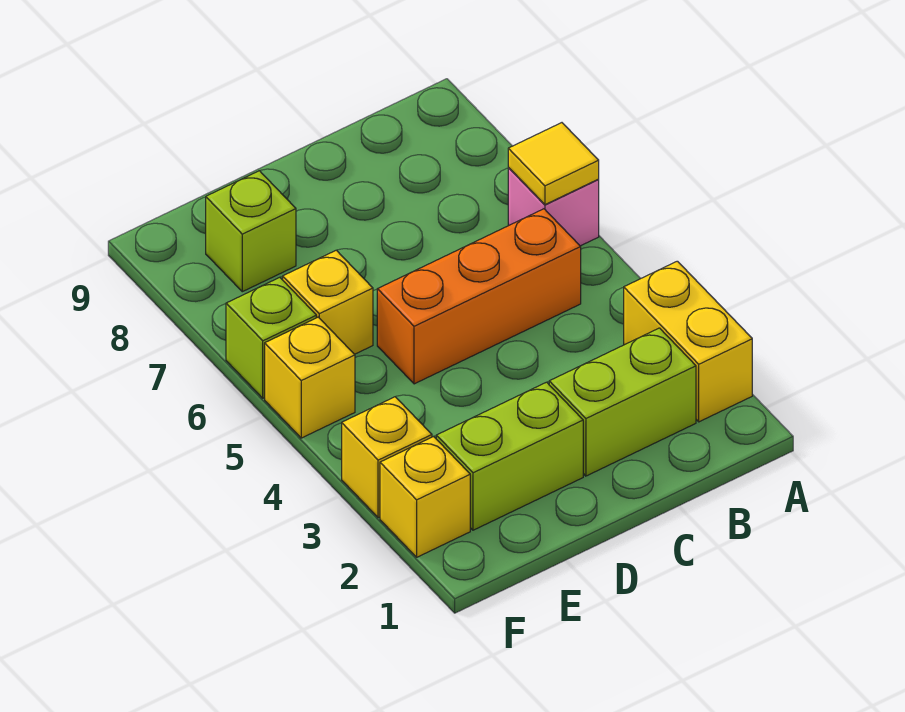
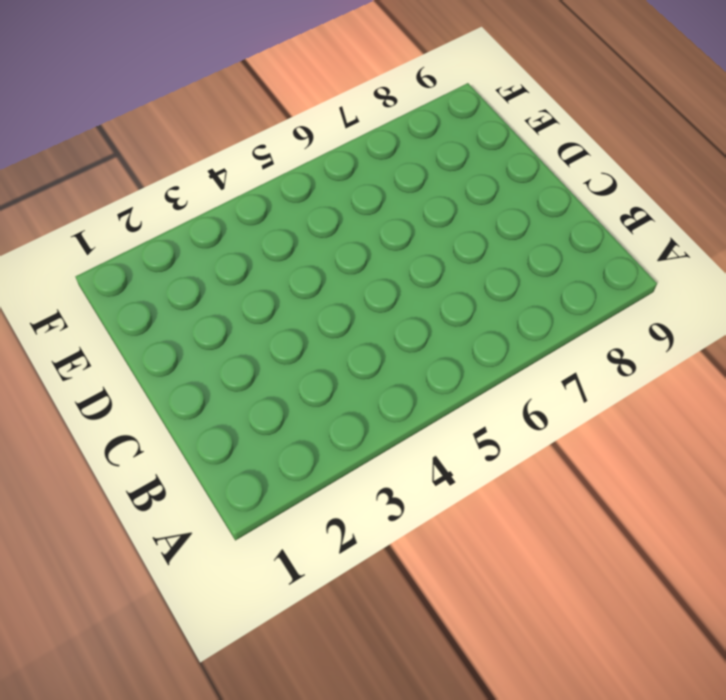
none -> yellow 1x2 brick [624,261,752,422]
none -> pink 1x1 brick [508,168,599,246]
none -> lime 1x2 brick [549,328,696,476]

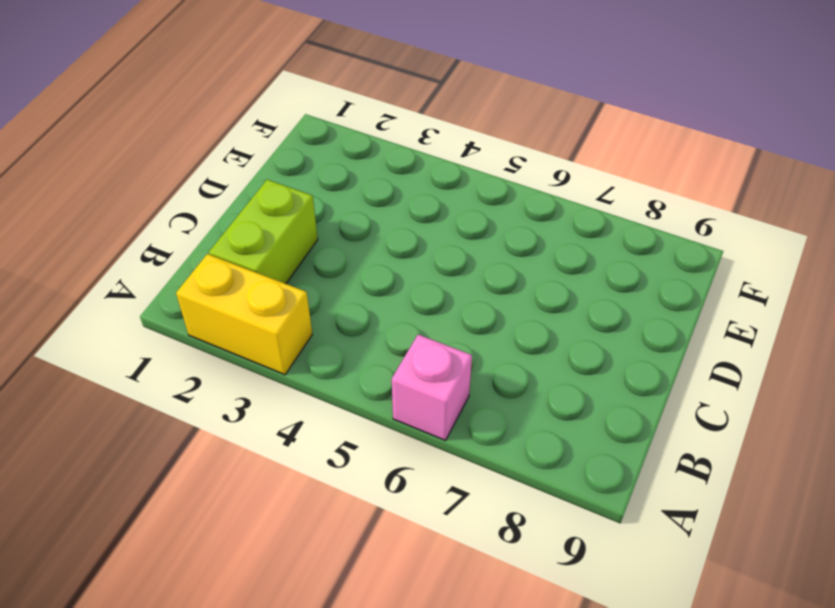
none -> orange 1x3 brick [377,209,581,384]
none -> lime 1x2 brick [436,382,583,530]
none -> yellow 1x1 brick [283,250,373,354]

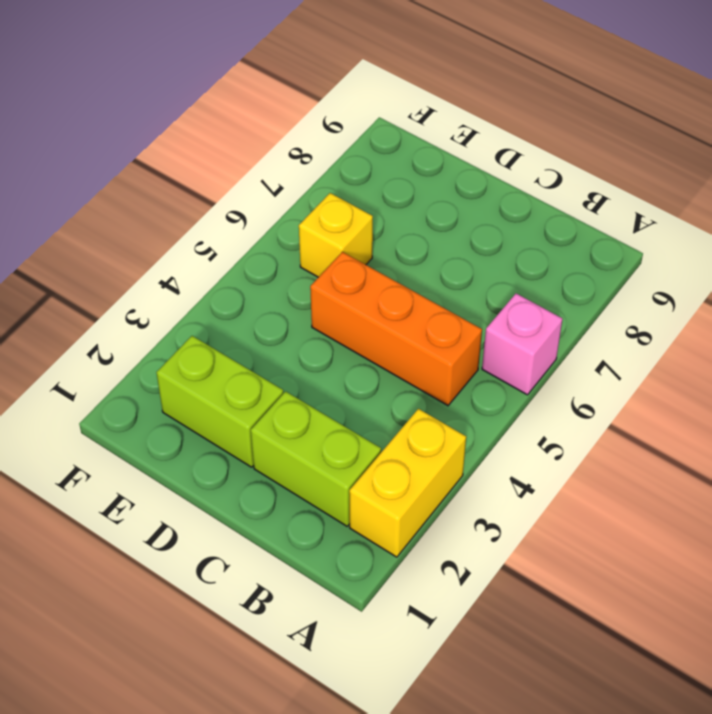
none -> lime 1x1 brick [206,171,296,292]
none -> yellow 1x1 brick [380,436,470,557]
none -> yellow 1x1 brick [342,397,432,518]

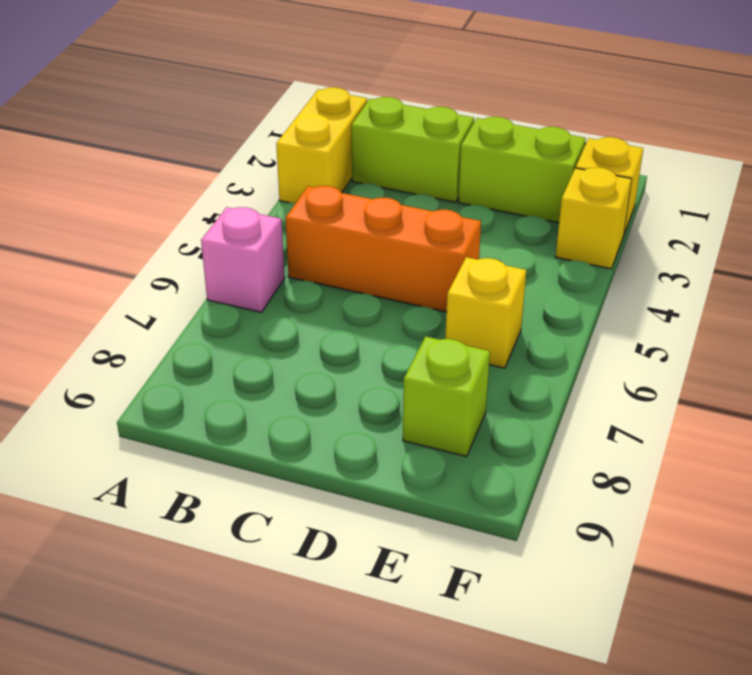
none -> yellow 1x1 brick [265,317,355,438]
none -> lime 1x1 brick [226,277,316,398]
none -> yellow 1x1 tile [508,123,599,205]

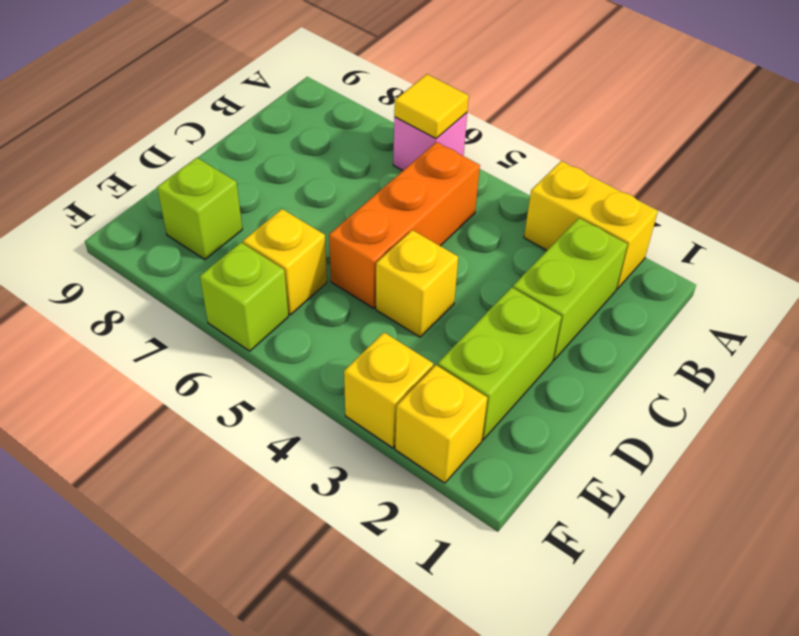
yellow 1x1 brick [376,230,458,337] -> yellow 1x1 brick moved to [265,317,355,438]

